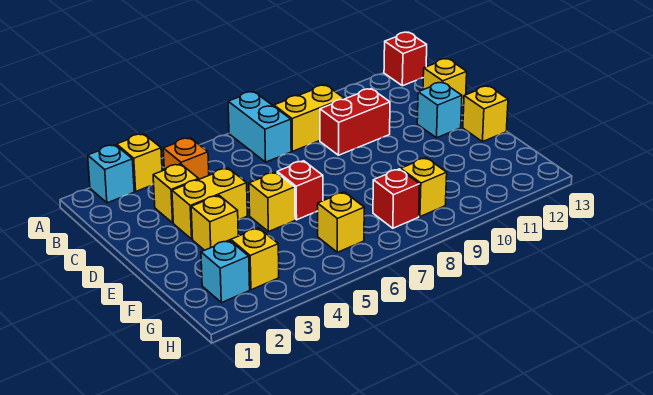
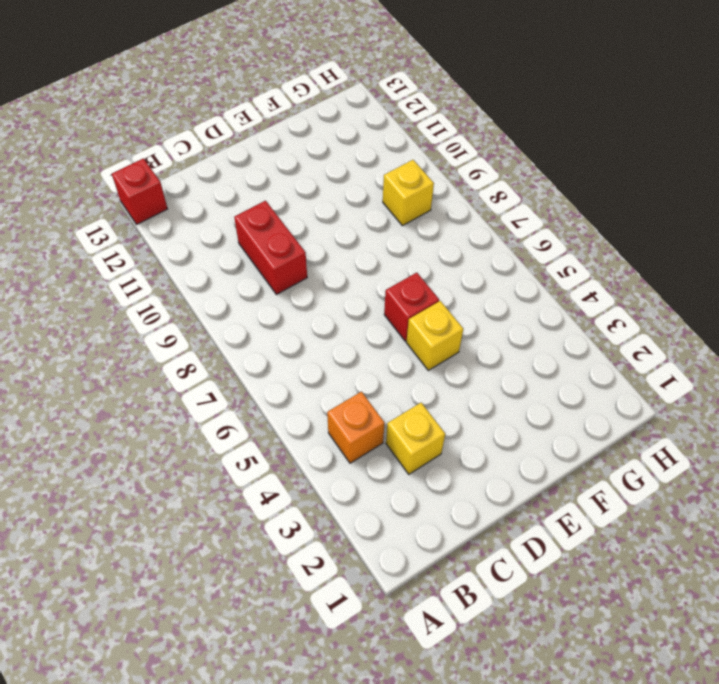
none -> cyan 1x1 brick [88,145,134,203]
none -> yellow 1x1 brick [117,134,162,191]
none -> cyan 1x2 brick [228,91,291,162]

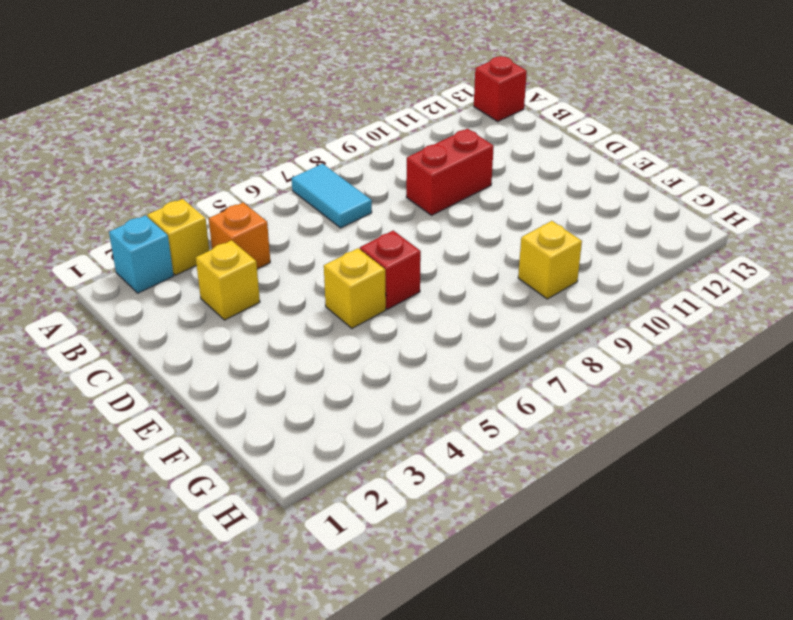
cyan 1x2 tile [292,164,372,228] -> cyan 1x2 brick [228,91,291,162]
none -> yellow 1x2 brick [274,85,344,151]
none -> yellow 1x1 brick [423,59,467,105]
none -> yellow 1x2 brick [172,168,247,239]

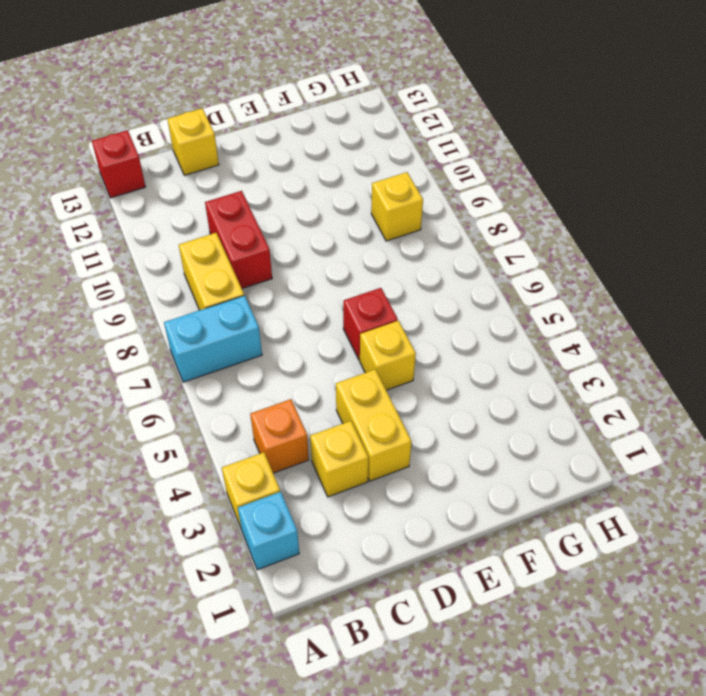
none -> cyan 1x1 brick [417,82,462,138]
none -> yellow 1x1 brick [191,195,238,250]
none -> yellow 1x1 brick [463,86,508,142]

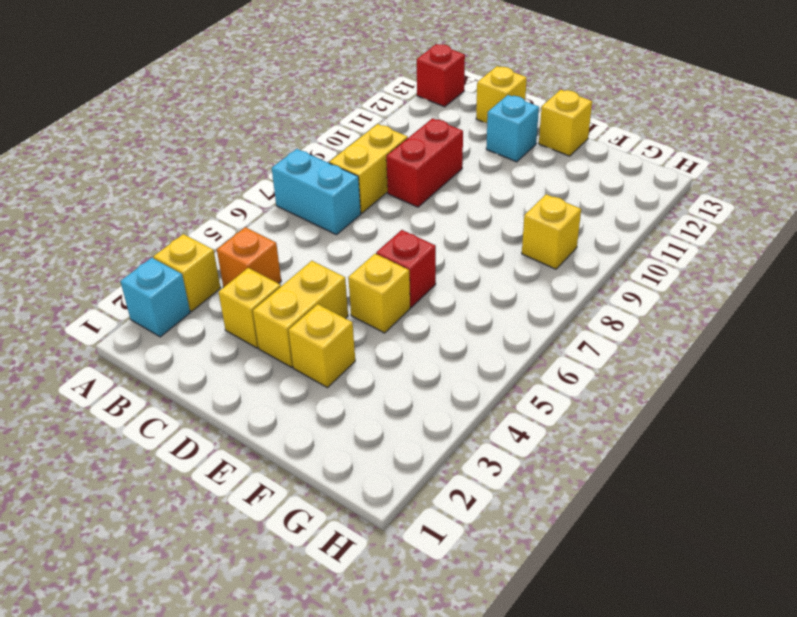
none -> cyan 1x1 brick [201,240,250,303]
none -> yellow 1x1 brick [231,228,279,290]
none -> yellow 1x1 brick [318,192,364,252]

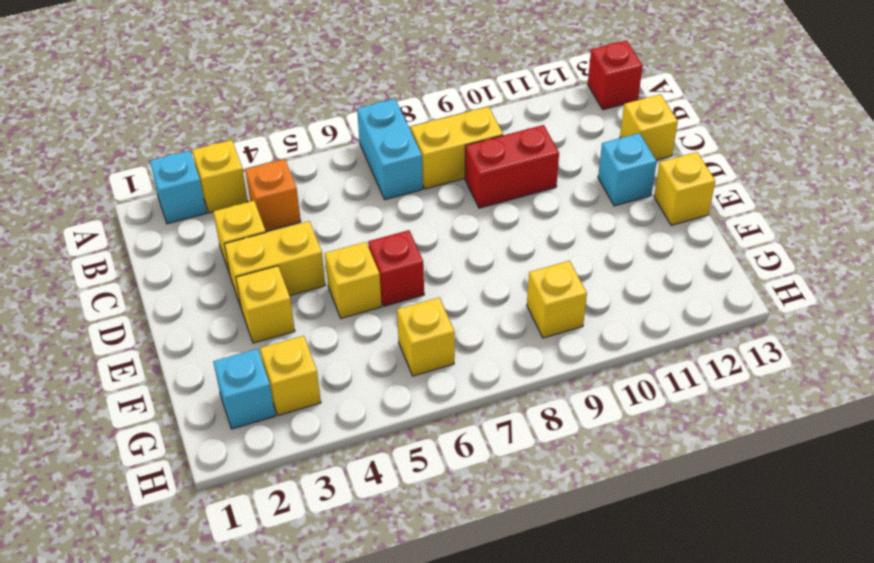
none -> red 1x1 brick [373,169,420,228]

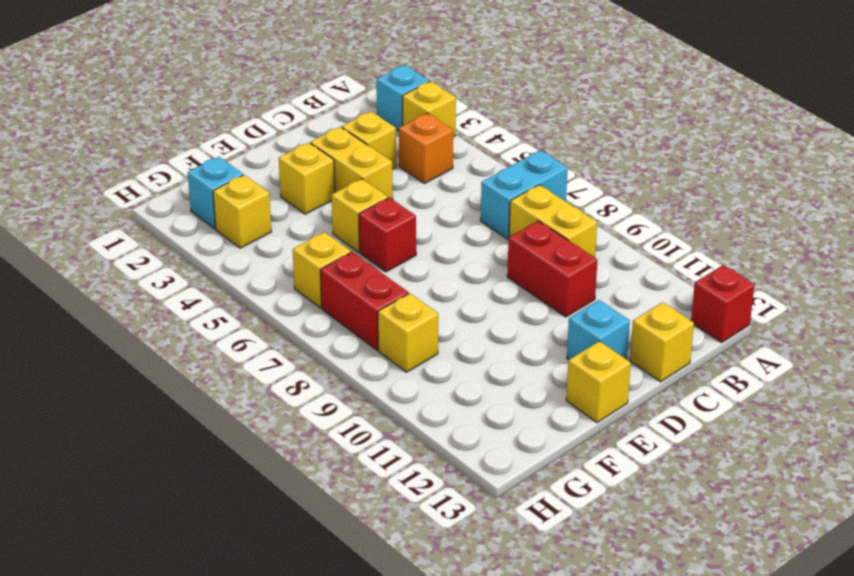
red 1x2 brick [320,252,409,350] -> red 1x1 brick [373,169,420,228]

